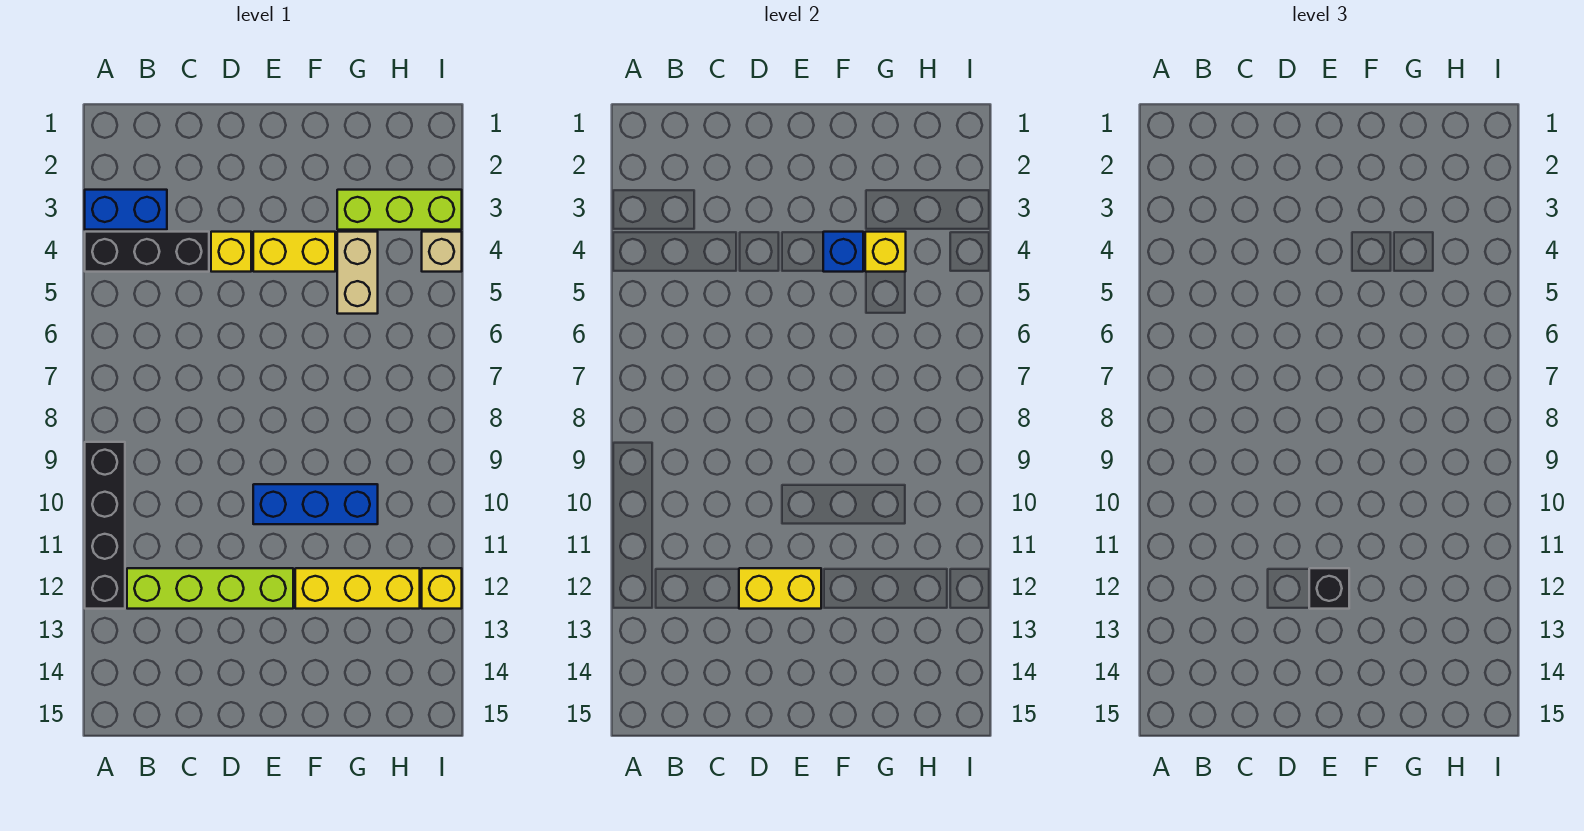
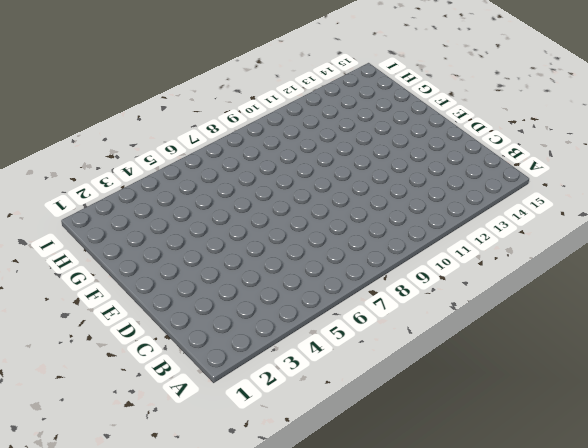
none -> blue 1x2 brick [85,190,167,230]
none -> black 1x3 brick [85,232,209,272]
none -> black 1x4 brick [85,442,125,609]

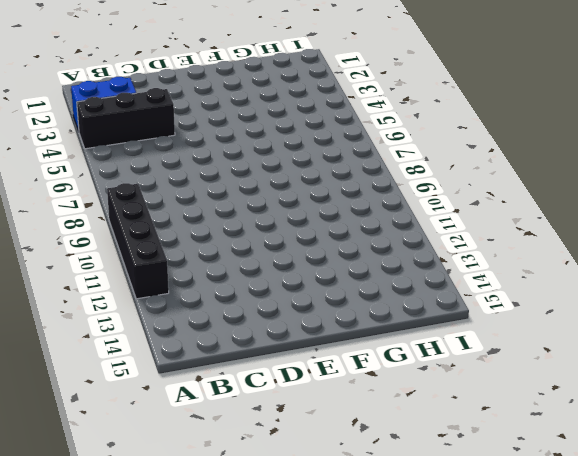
none -> lime 1x4 brick [127,568,293,609]
none -> yellow 1x1 brick [211,232,251,272]
none -> yellow 1x2 brick [253,232,335,272]

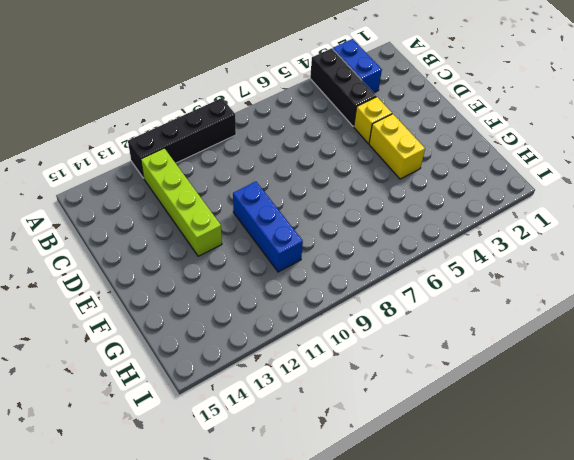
none -> yellow 1x3 brick [295,568,420,609]
none -> lime 1x3 brick [337,190,462,230]
none -> tan 1x2 brick [337,232,378,314]

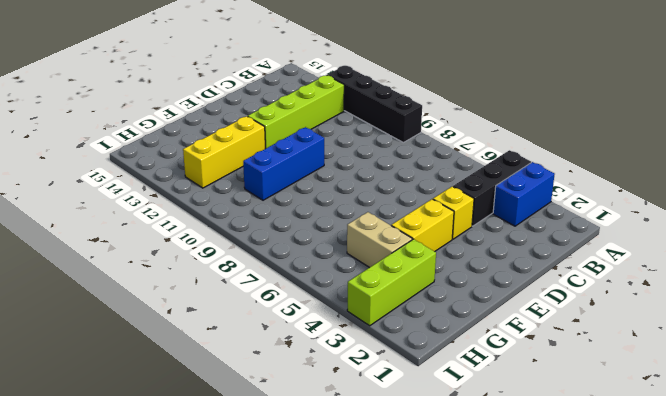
none -> tan 1x1 brick [422,232,462,272]
none -> yellow 1x1 brick [422,568,462,609]
none -> yellow 1x2 brick [739,568,821,609]

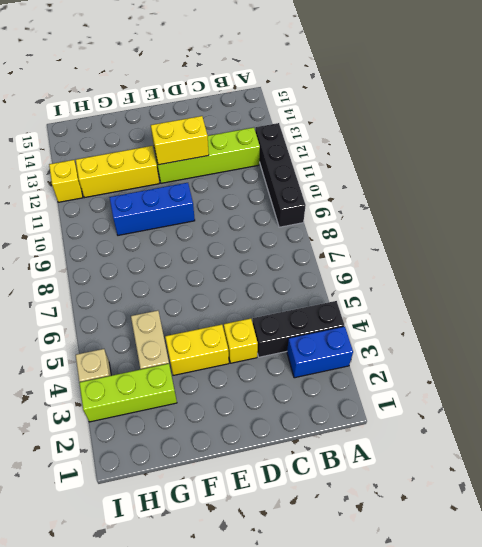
none -> blue 1x1 brick [823,232,863,272]
none -> yellow 1x1 brick [865,232,906,272]
none -> black 1x1 brick [1309,568,1349,609]

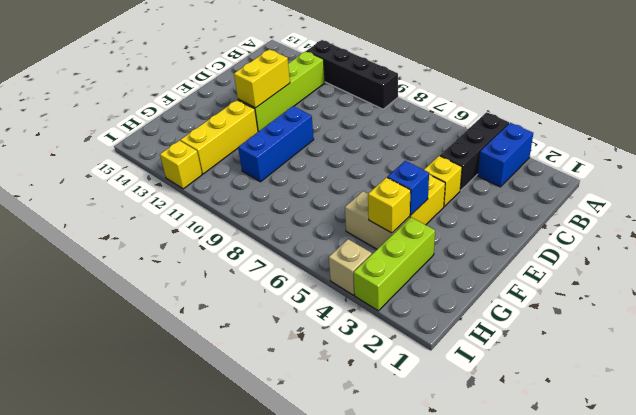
none -> black 1x1 brick [1309,568,1349,609]

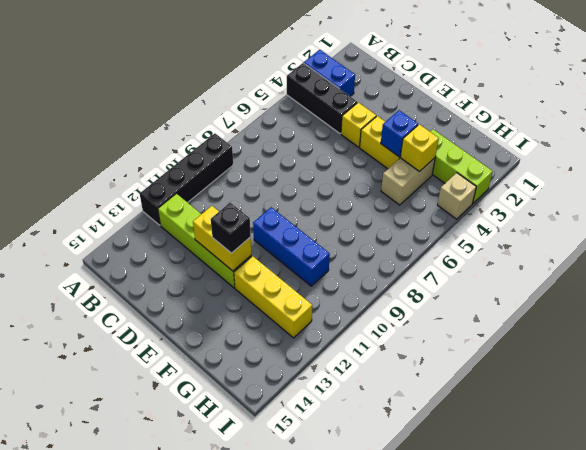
none -> yellow 1x1 brick [422,568,462,609]

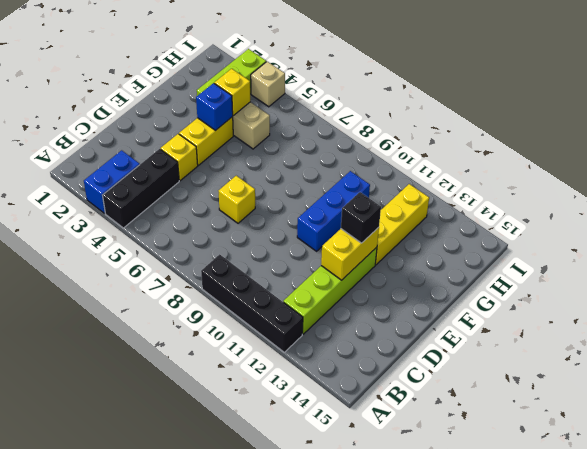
yellow 1x1 brick [219,176,255,223] -> yellow 1x1 brick moved to [422,568,462,609]

